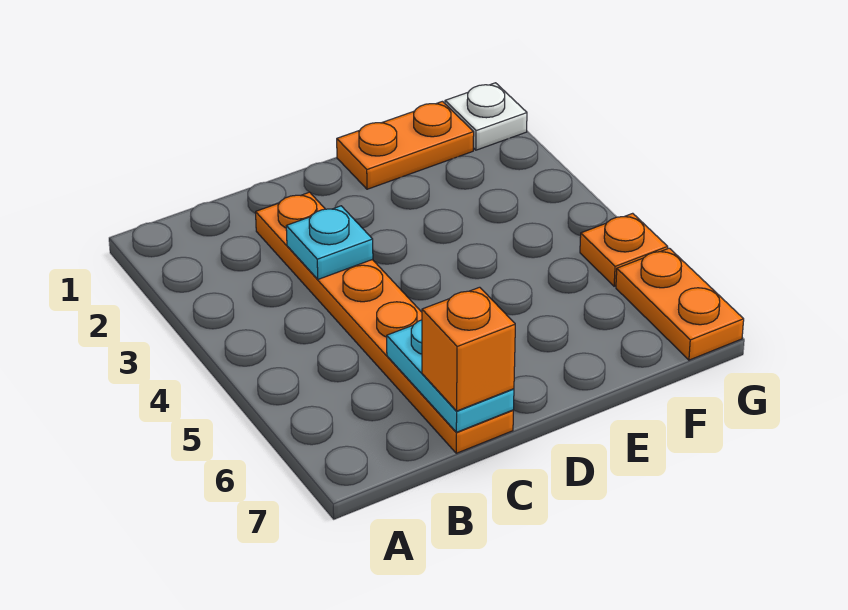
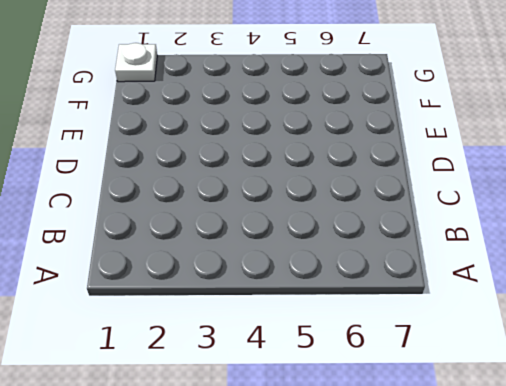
none -> orange 1x6 plate [256,192,513,453]
none -> orange 1x2 plate [337,101,474,189]

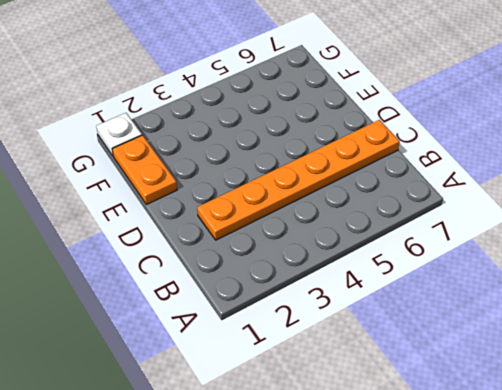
none -> orange 1x1 plate [580,213,668,286]
none -> orange 1x2 plate [616,248,744,360]

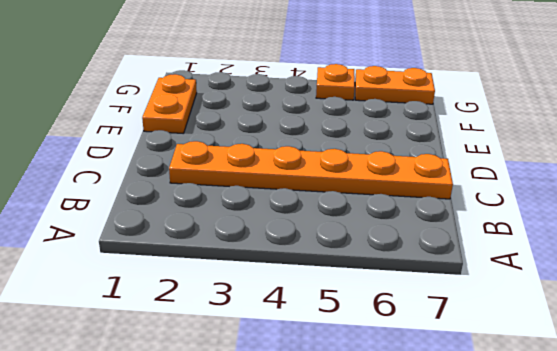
none -> white 1x1 plate [445,83,527,150]
none -> cyan 1x1 plate [286,206,373,279]

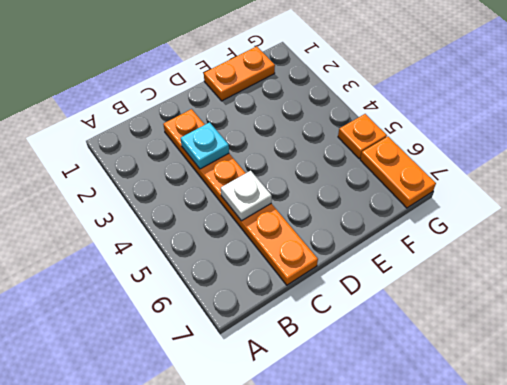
white 1x1 plate [221,171,272,221] -> white 1x1 plate moved to [445,83,527,150]
none -> cyan 1x2 plate [387,320,514,432]
none -> orange 1x1 brick [422,287,515,411]

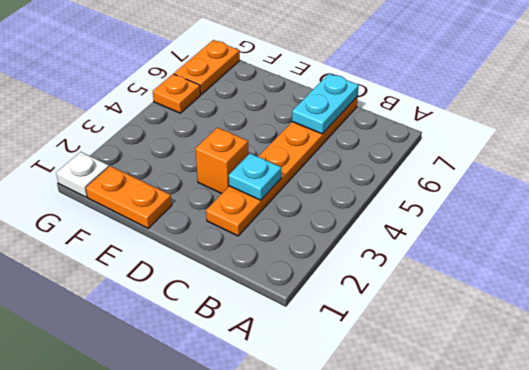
orange 1x1 brick [195,128,248,193] -> orange 1x1 brick moved to [422,287,515,411]

